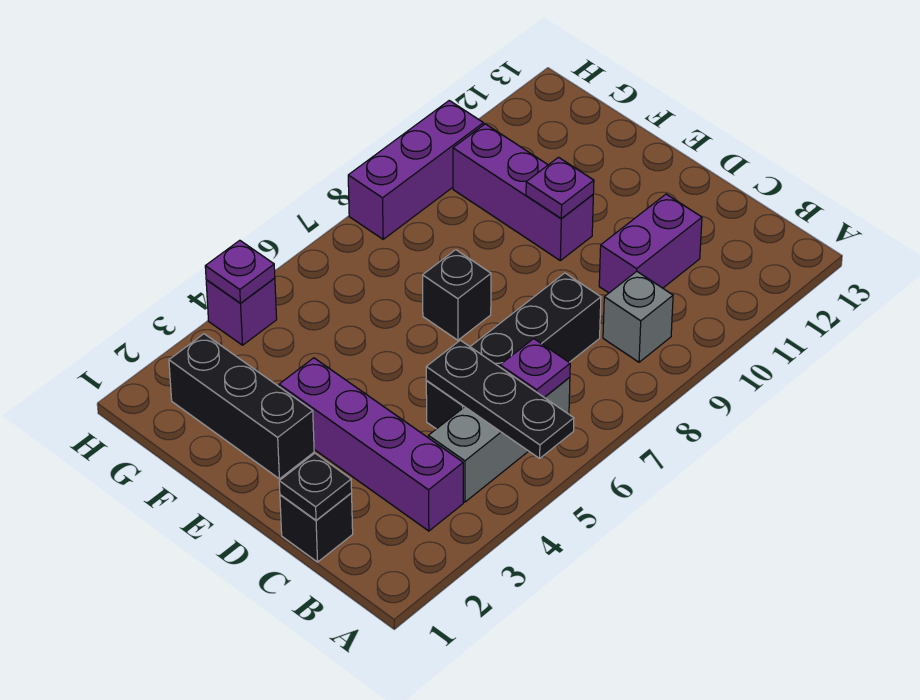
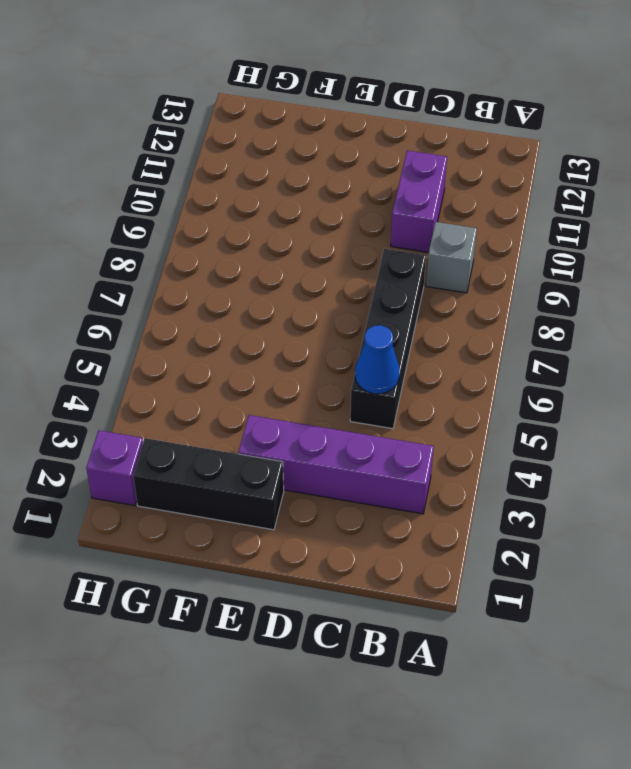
blue 1x1 cone [355,325,400,394] -> black 1x3 plate [426,340,574,458]
purple 1x1 brick [86,430,143,506] -> purple 1x1 brick moved to [206,278,277,345]
none -> grey 1x3 brick [428,377,570,502]
none -> black 1x1 brick [280,493,353,562]
none -> black 1x1 brick [423,250,491,340]

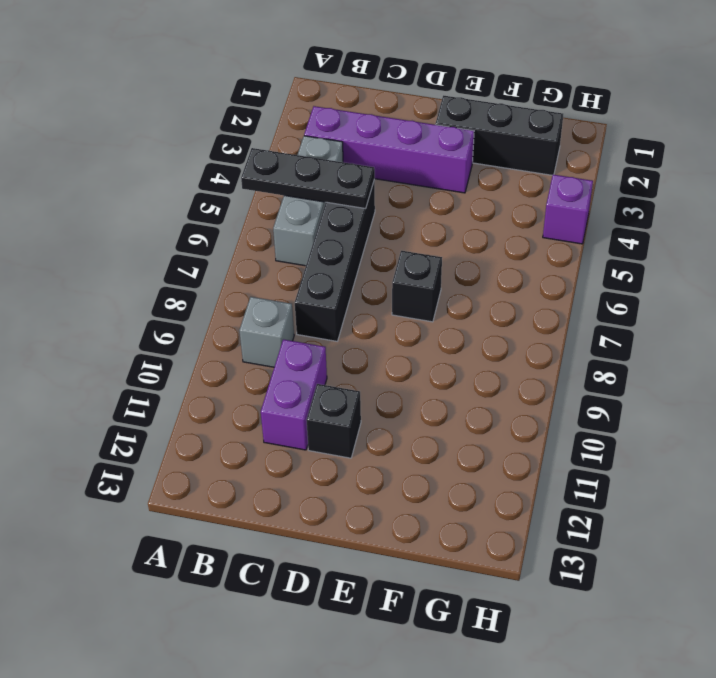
black 1x1 brick [306,384,361,458] -> black 1x1 brick moved to [280,493,353,562]
none -> purple 1x3 brick [453,124,593,261]
none -> purple 1x3 brick [348,101,483,239]
none -> purple 1x1 plate [500,339,570,397]

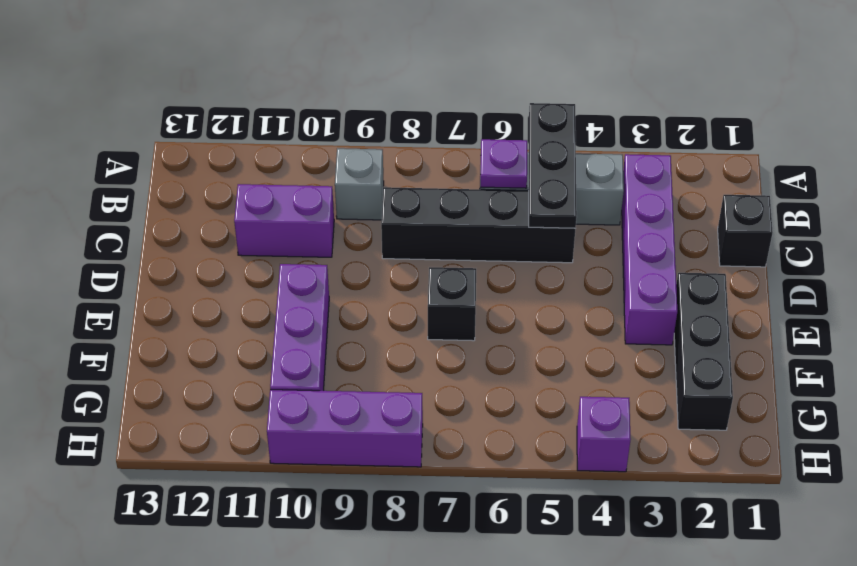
none -> black 1x1 plate [279,453,352,520]
none -> purple 1x1 plate [526,157,594,219]
none -> purple 1x1 plate [205,240,275,303]

